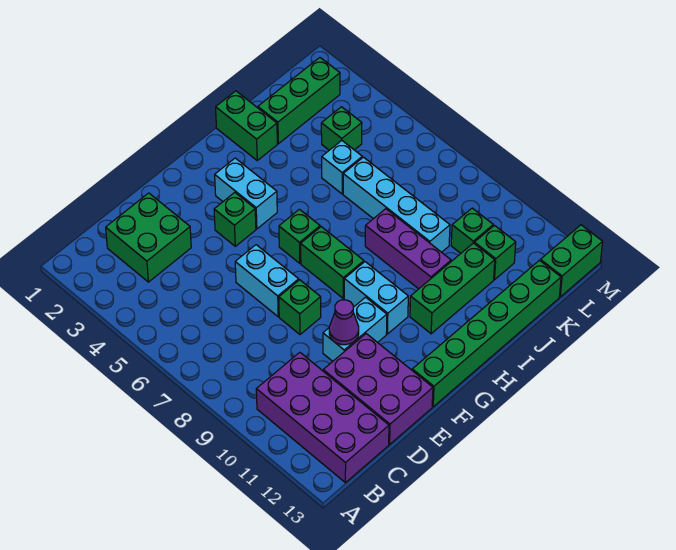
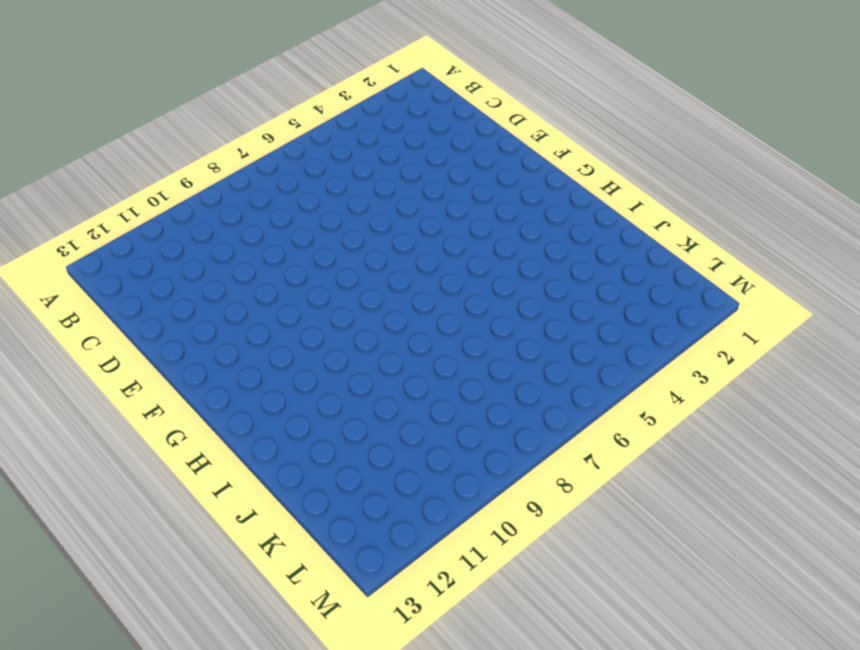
none -> purple 2x4 brick [256,352,389,483]
none -> green 2x2 brick [106,193,191,282]
none -> purple 2x3 brick [323,334,433,444]

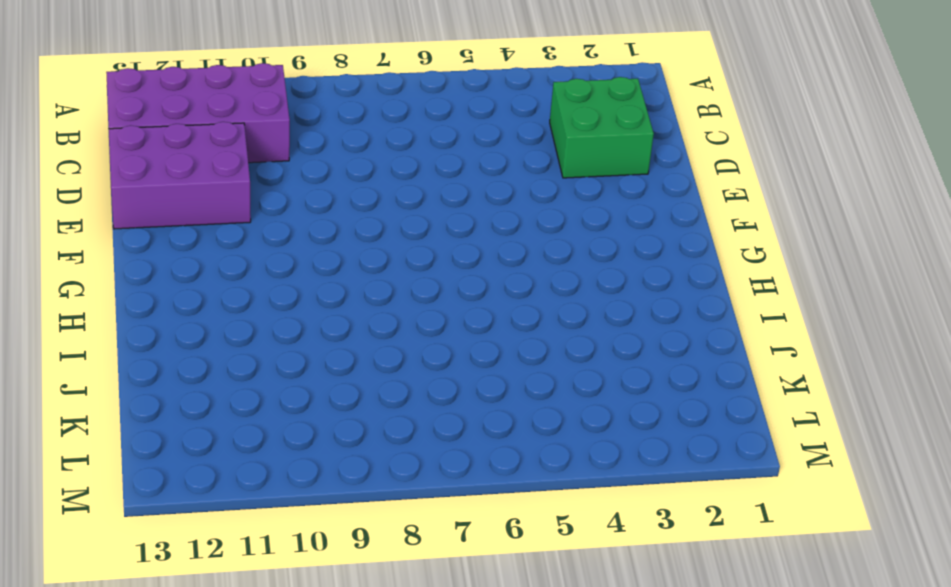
none -> cyan 1x2 brick [235,245,299,317]
none -> green 1x1 brick [279,280,321,334]
none -> cyan 1x2 brick [323,297,387,361]

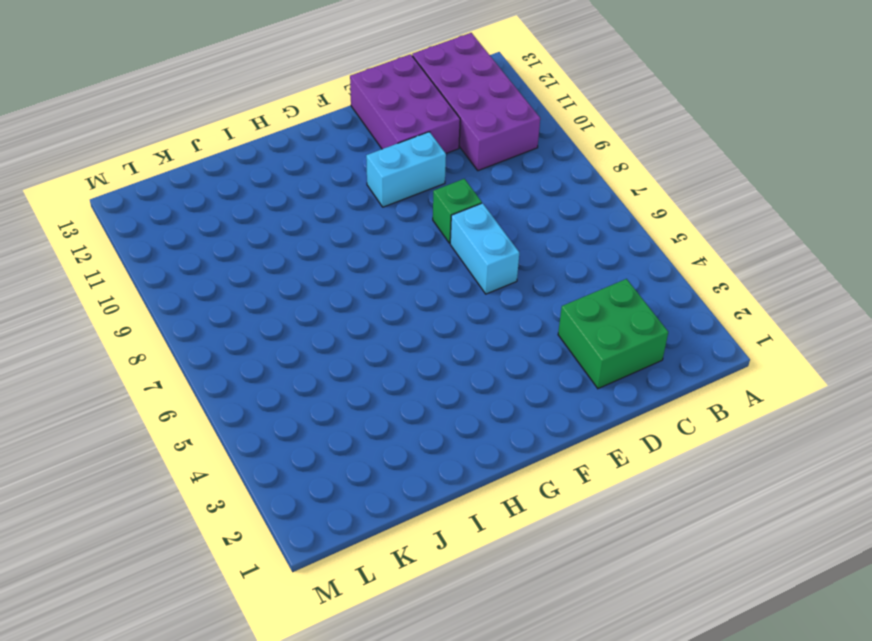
none -> green 1x1 brick [214,193,256,246]
none -> green 1x6 brick [412,260,561,407]
none -> cyan 1x2 brick [215,158,277,229]

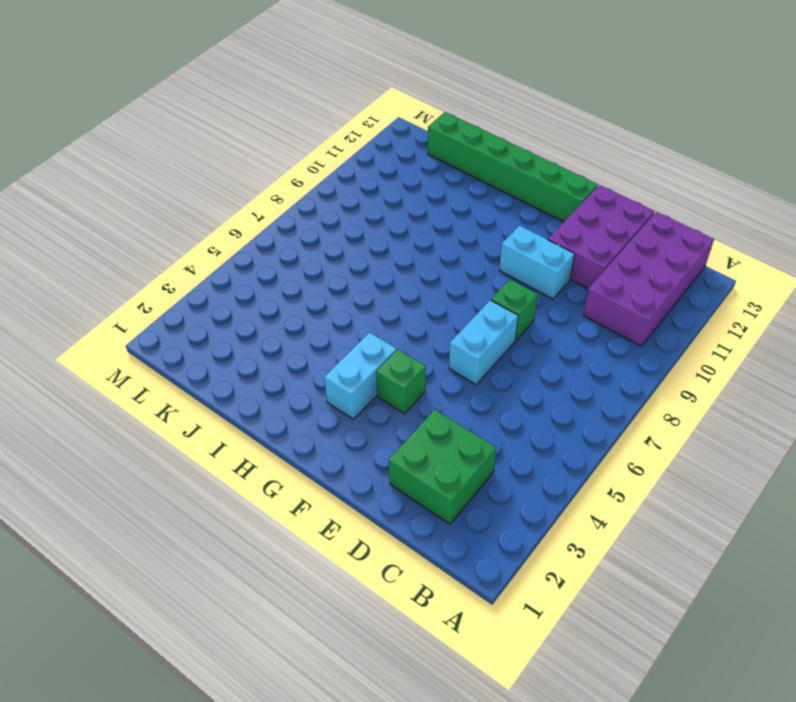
none -> green 1x1 brick [279,209,320,263]
none -> green 1x2 brick [301,227,364,298]
none -> cyan 1x2 brick [344,262,408,334]

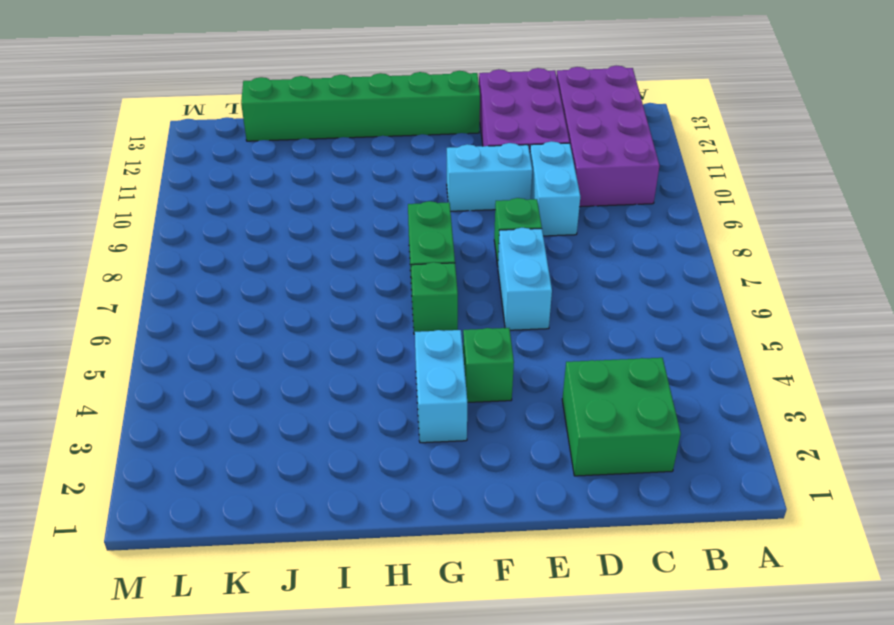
cyan 1x2 brick [530,141,580,236] -> cyan 1x2 brick moved to [344,262,408,334]
none -> green 1x3 brick [410,243,495,334]
none -> green 1x2 brick [216,91,277,160]
none -> purple 1x3 brick [365,209,451,289]

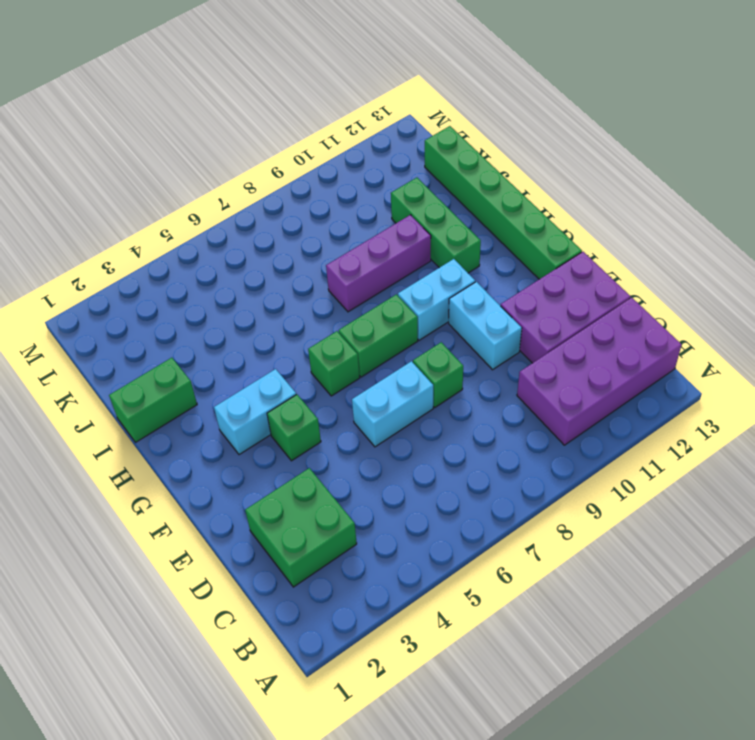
none -> green 1x3 brick [258,58,340,144]
none -> cyan 1x1 brick [322,141,362,194]
none -> cyan 1x4 brick [343,157,450,252]

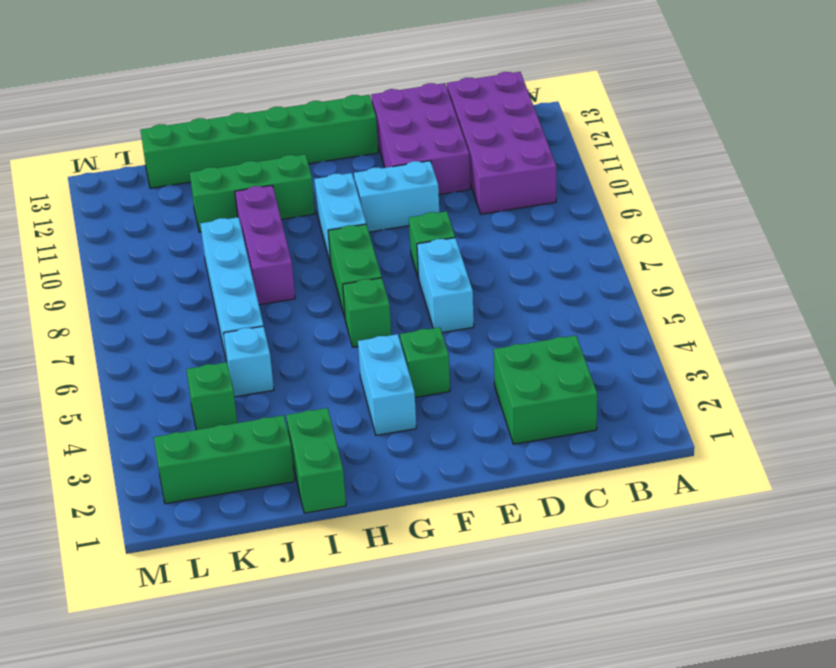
none -> green 1x1 brick [451,208,493,253]
none -> green 1x1 brick [474,225,516,280]
none -> green 1x2 brick [540,225,603,297]

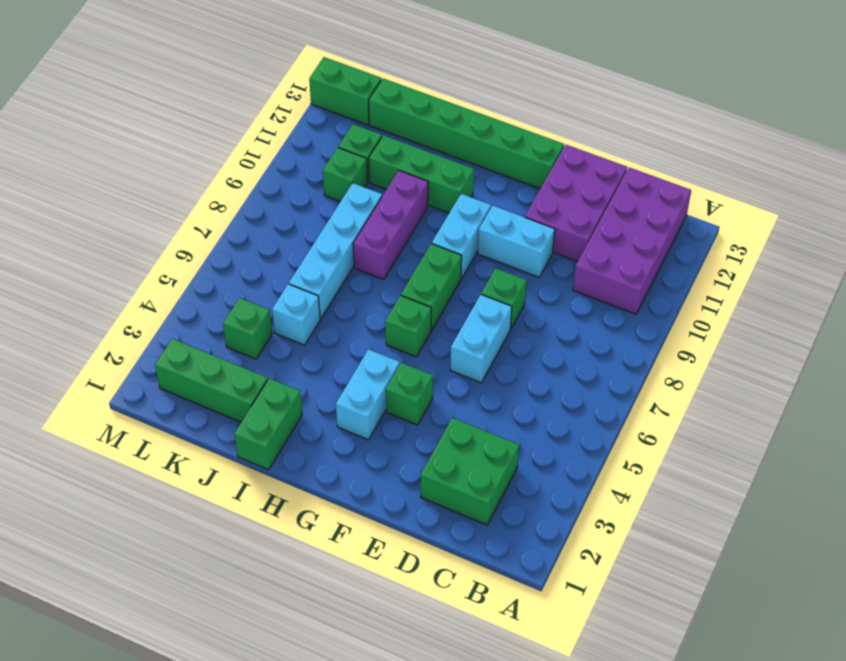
none -> purple 1x1 cone [329,300,359,345]

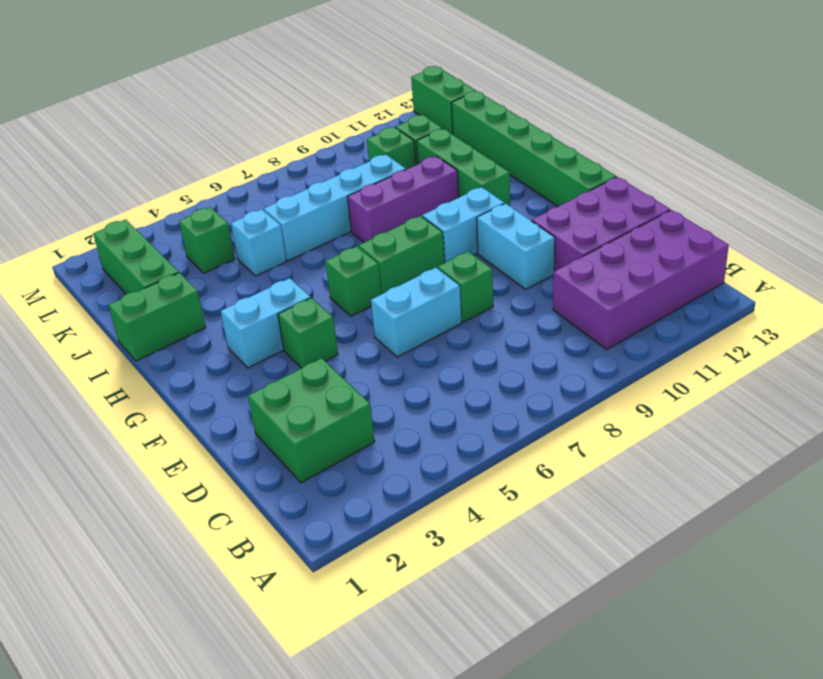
none -> purple 1x1 cone [329,300,359,345]

